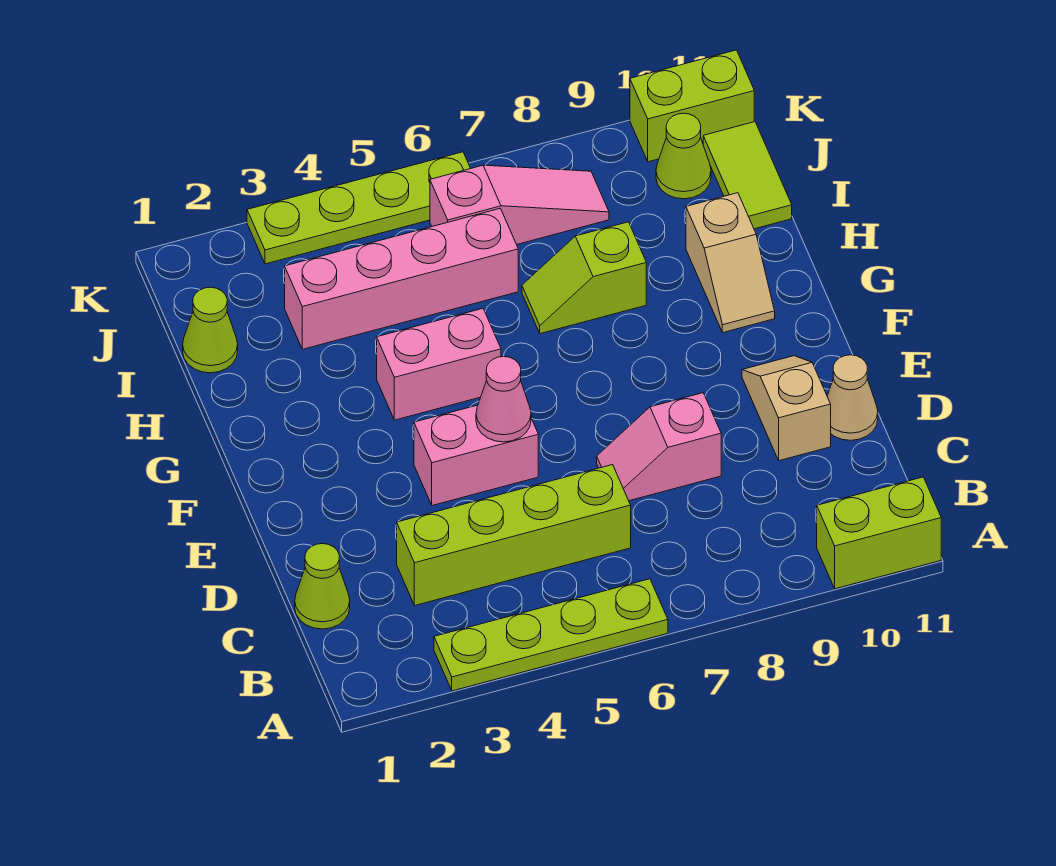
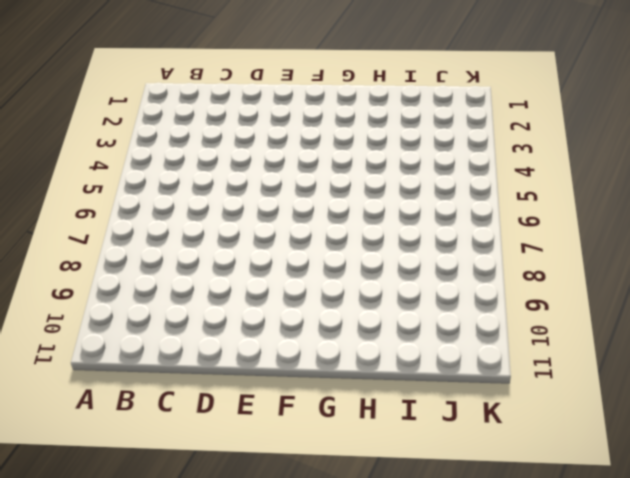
none -> lime 1x4 plate [434,579,668,691]
none -> lime 1x2 brick [817,477,941,589]
none -> lime 1x1 cone [295,544,350,629]

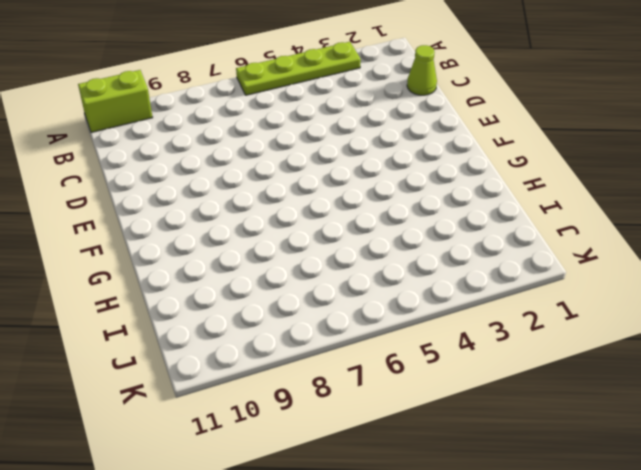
none -> lime 1x4 brick [397,465,631,605]
none -> pink 1x2 slope [597,393,721,501]
none -> tan 1x2 slope [742,356,831,461]

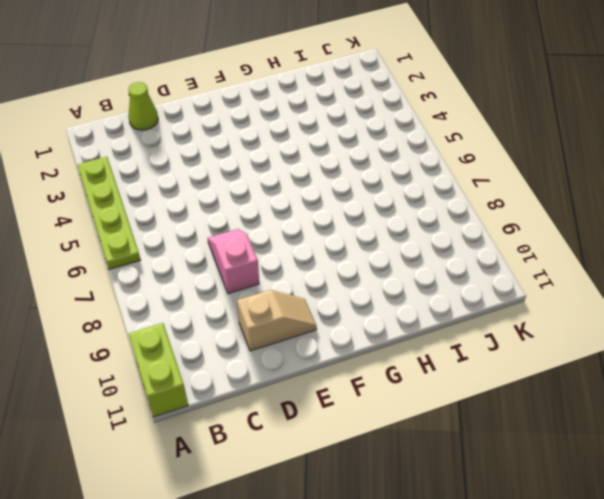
none -> lime 1x4 brick [397,465,631,605]
none -> tan 1x1 cone [827,355,878,440]
none -> pink 1x2 brick [414,405,538,506]

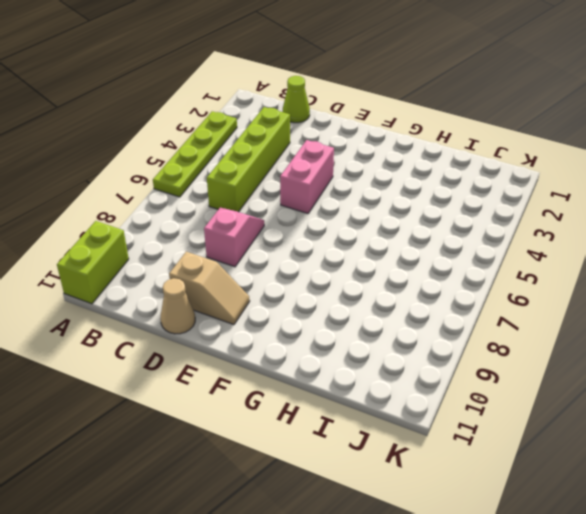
none -> pink 1x2 brick [377,309,501,420]
none -> tan 1x2 slope [686,193,775,332]
none -> lime 1x2 slope [522,222,646,334]

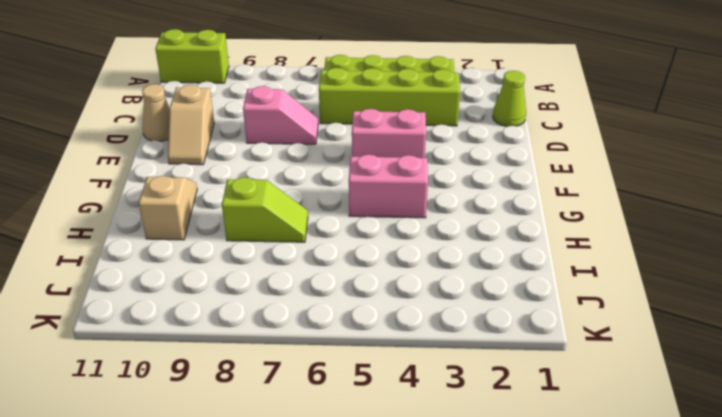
none -> lime 1x1 cone [183,287,238,373]
none -> pink 1x4 brick [285,208,518,349]
none -> lime 1x2 tile [703,122,792,229]

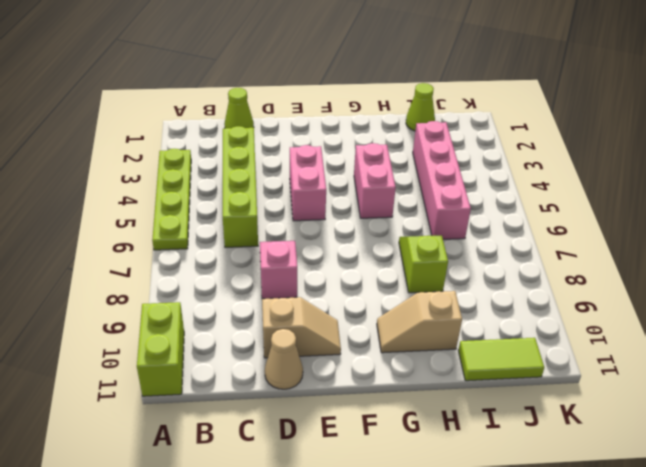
none -> pink 1x3 slope [430,165,609,245]
none -> lime 1x1 cone [656,113,711,199]
none -> lime 1x4 plate [247,152,471,264]

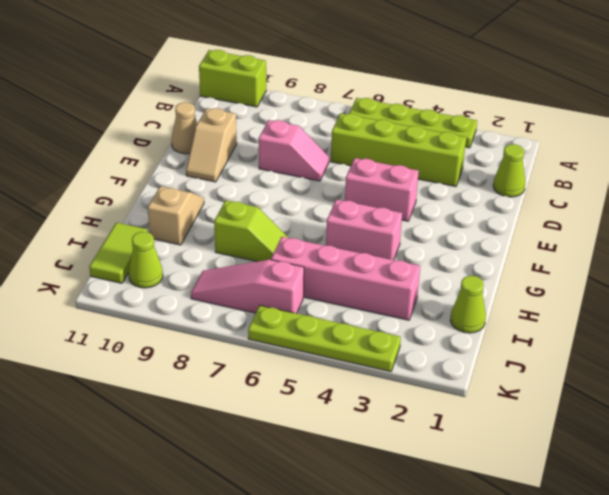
none -> lime 1x2 brick [630,50,754,162]
none -> pink 1x1 cone [476,357,531,442]

